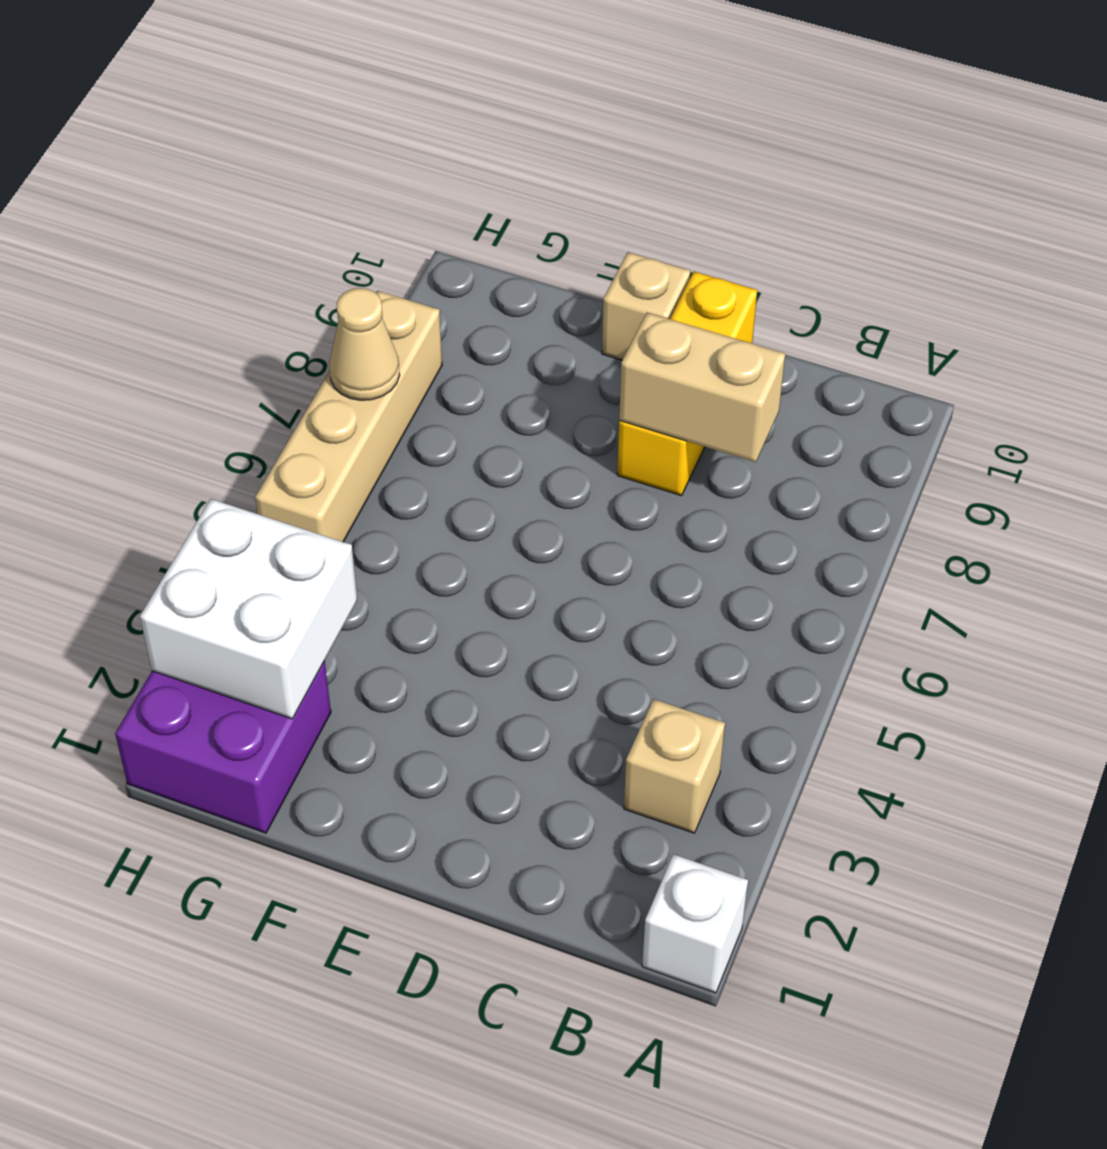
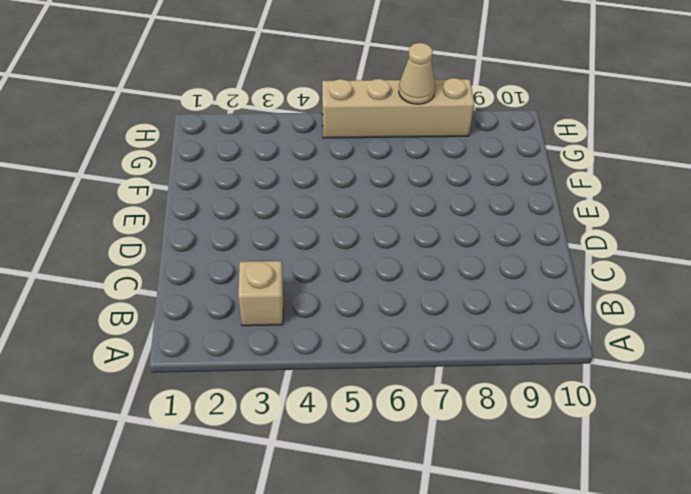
none -> white 1x1 brick [642,854,748,993]
none -> yellow 1x3 brick [617,272,757,496]

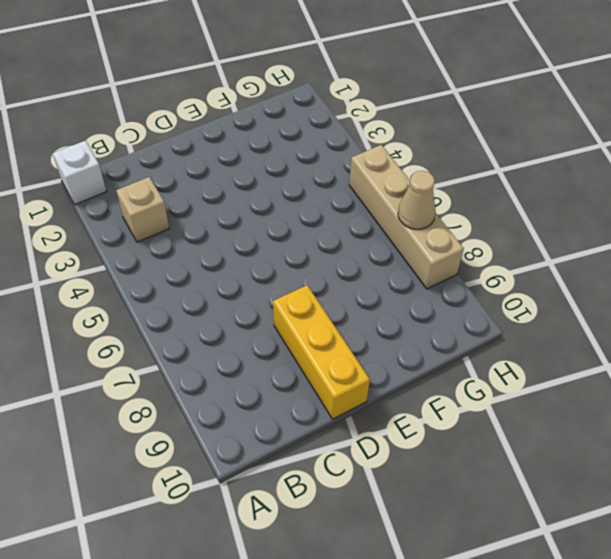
none -> tan 1x1 brick [602,252,690,360]
none -> purple 2x2 brick [115,661,331,833]

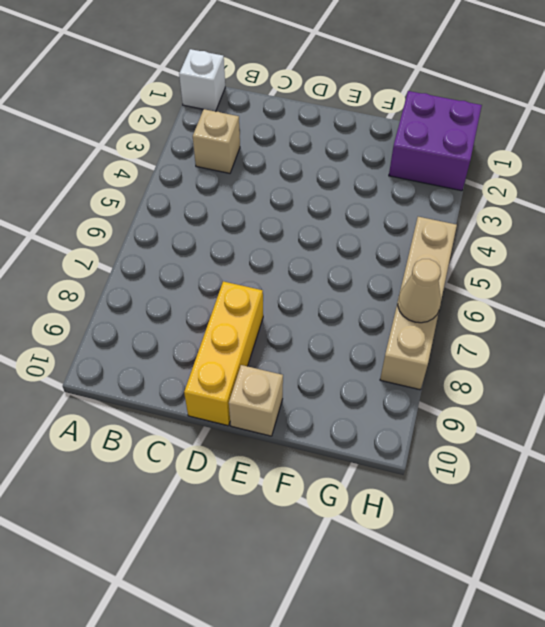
none -> tan 1x2 brick [619,313,785,462]
none -> white 2x2 brick [140,499,357,719]

